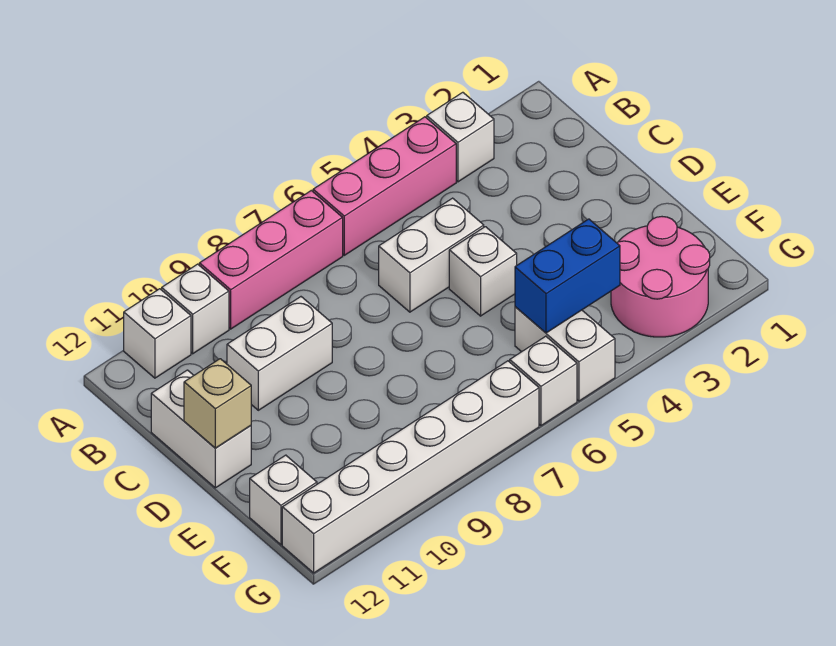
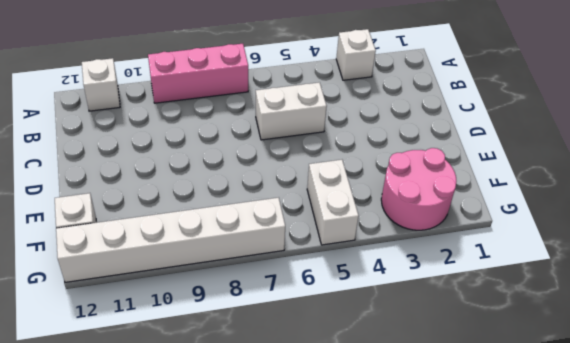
none -> pink 1x3 brick [313,117,456,255]
none -> white 1x1 brick [162,264,229,354]
none -> white 1x2 brick [227,297,332,410]

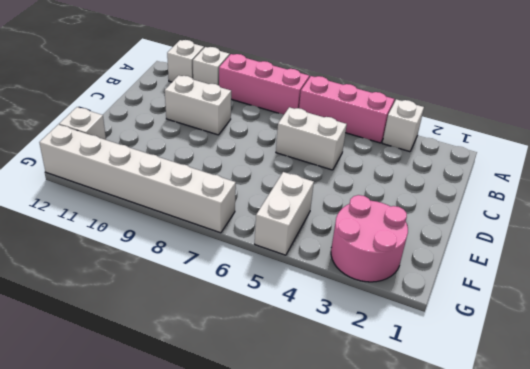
none -> white 1x2 brick [151,370,251,488]
none -> white 1x1 brick [449,227,517,316]
none -> white 1x1 brick [510,336,577,426]

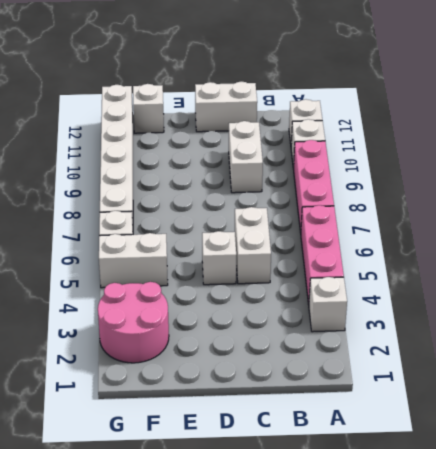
none -> tan 1x1 brick [184,359,251,448]
none -> blue 1x2 brick [515,219,620,333]

